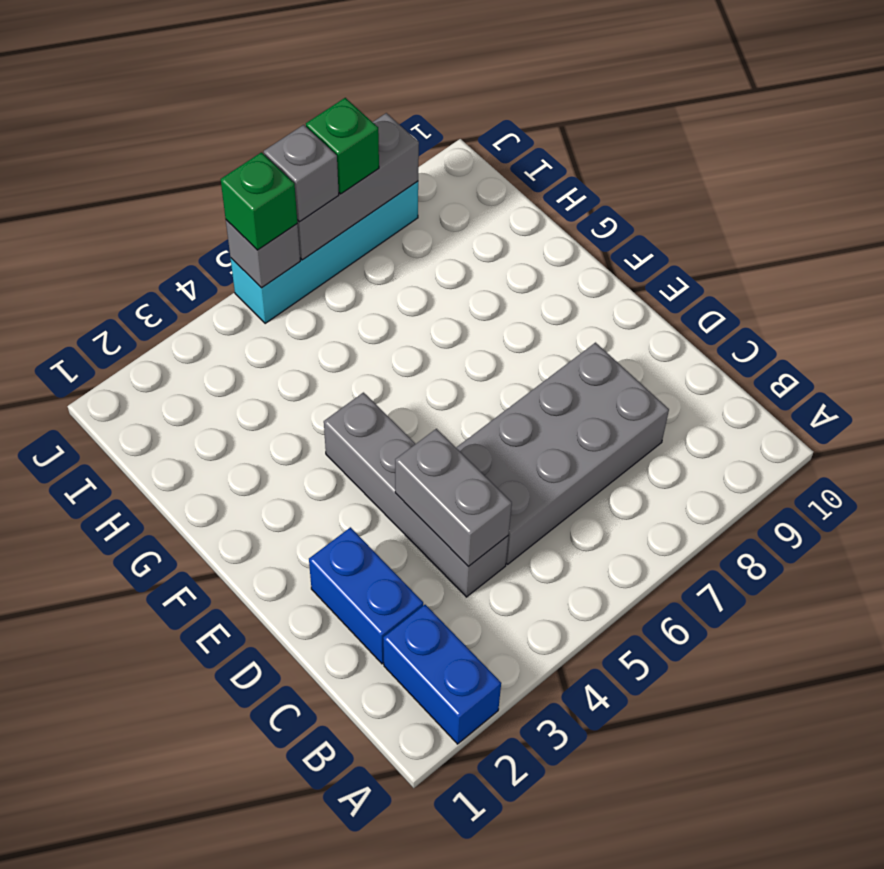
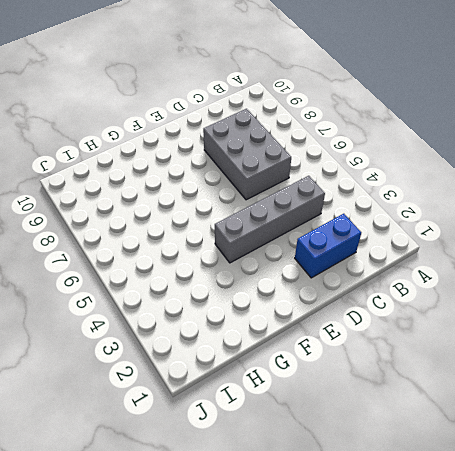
grey 2x3 brick [203,109,291,200] -> grey 2x4 brick [456,343,669,564]
none -> blue 1x2 brick [383,605,501,744]
none -> cyan 1x4 brick [231,181,418,323]

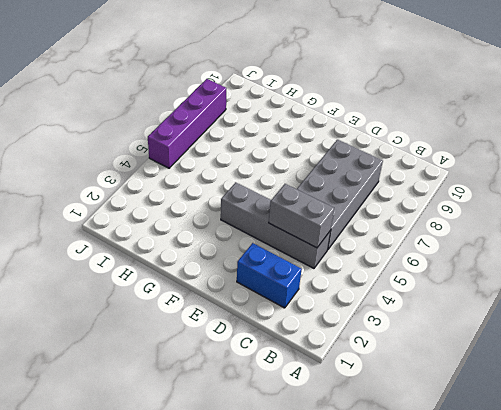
purple 1x4 brick [148,79,226,168] -> cyan 1x4 brick [231,181,418,323]
none -> blue 1x2 brick [383,605,501,744]
none -> grey 1x1 brick [226,220,300,288]

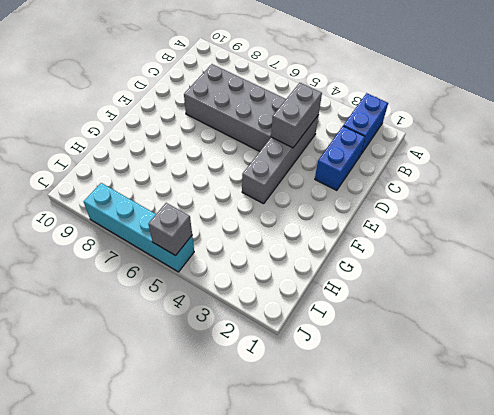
none -> grey 1x3 brick [297,113,419,260]
none -> green 1x1 brick [221,152,297,250]

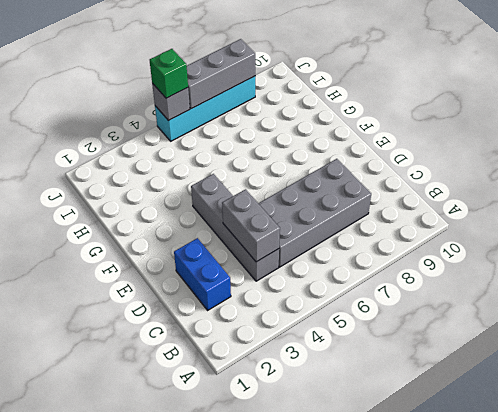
none -> blue 1x2 brick [383,605,501,744]
none -> grey 1x1 brick [264,125,339,222]

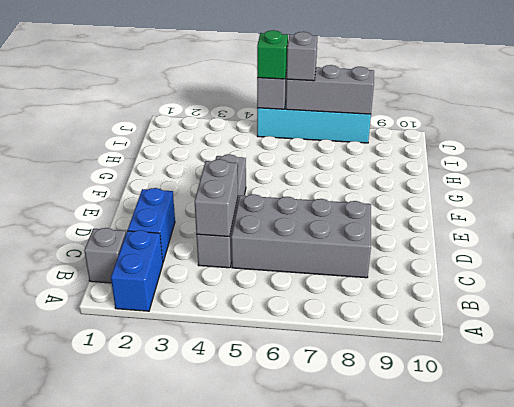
grey 1x1 brick [84,228,126,283] -> none
none -> green 1x1 brick [306,98,379,194]

